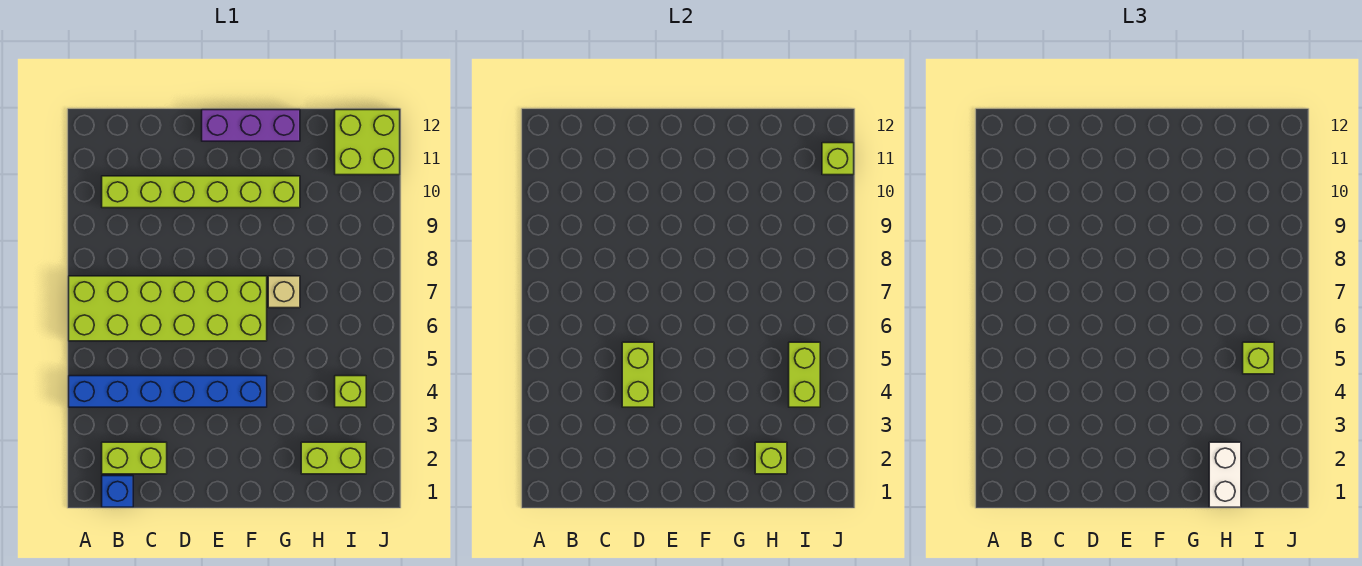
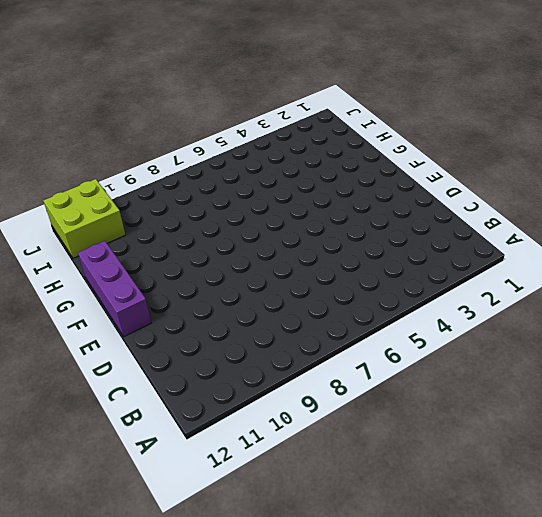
none -> blue 1x6 brick [69,376,267,407]
none -> lime 2x6 brick [69,276,267,341]
none -> blue 1x1 brick [102,476,133,507]

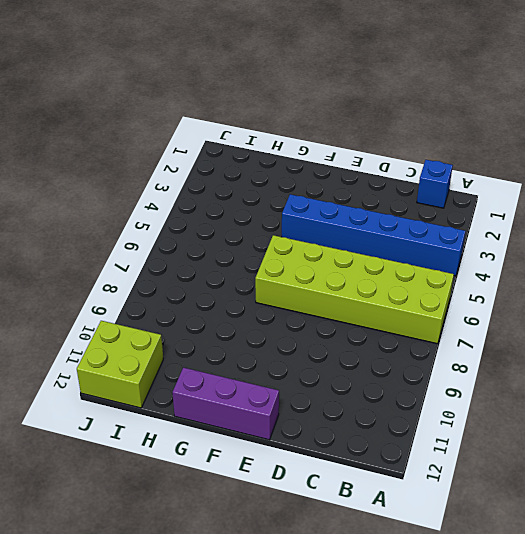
none -> lime 1x2 brick [102,442,167,474]
none -> lime 1x6 brick [102,176,300,208]
none -> tan 1x1 brick [268,276,300,308]

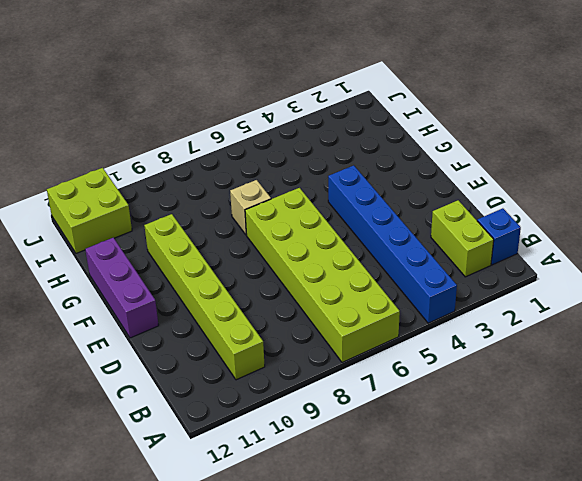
none -> lime 1x2 brick [301,442,366,474]
none -> lime 1x1 brick [335,376,366,407]
none -> lime 1x2 brick [622,342,654,407]

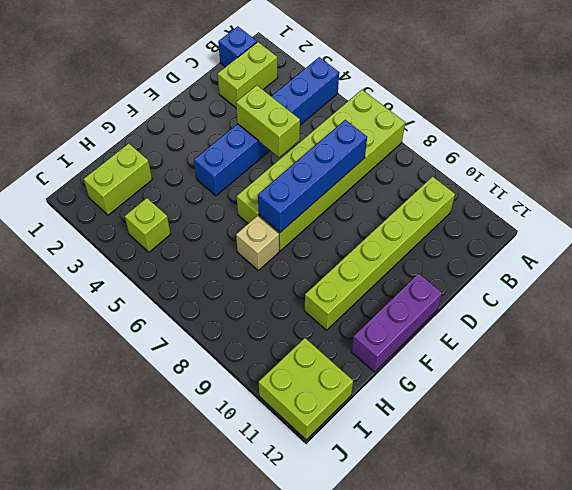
blue 1x4 brick [258,120,367,232] -> none
none -> lime 1x1 brick [755,442,787,474]
none -> lime 1x2 brick [789,342,820,407]
none -> lime 1x1 brick [822,143,854,175]

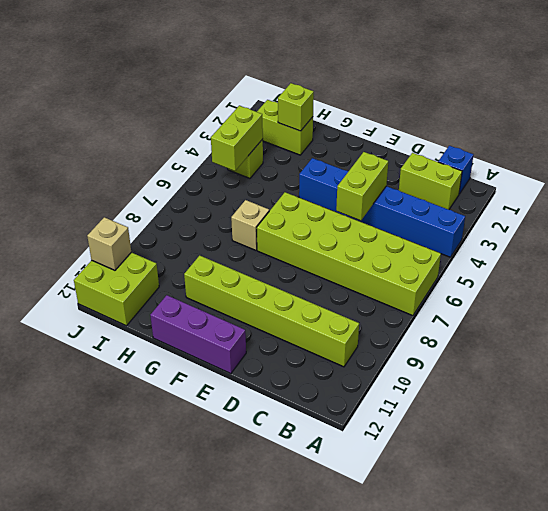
tan 1x1 brick [87,217,131,270] -> lime 1x1 brick [822,143,854,175]
none -> white 1x2 brick [1209,442,1241,507]
none -> lime 1x1 brick [1243,342,1274,374]

